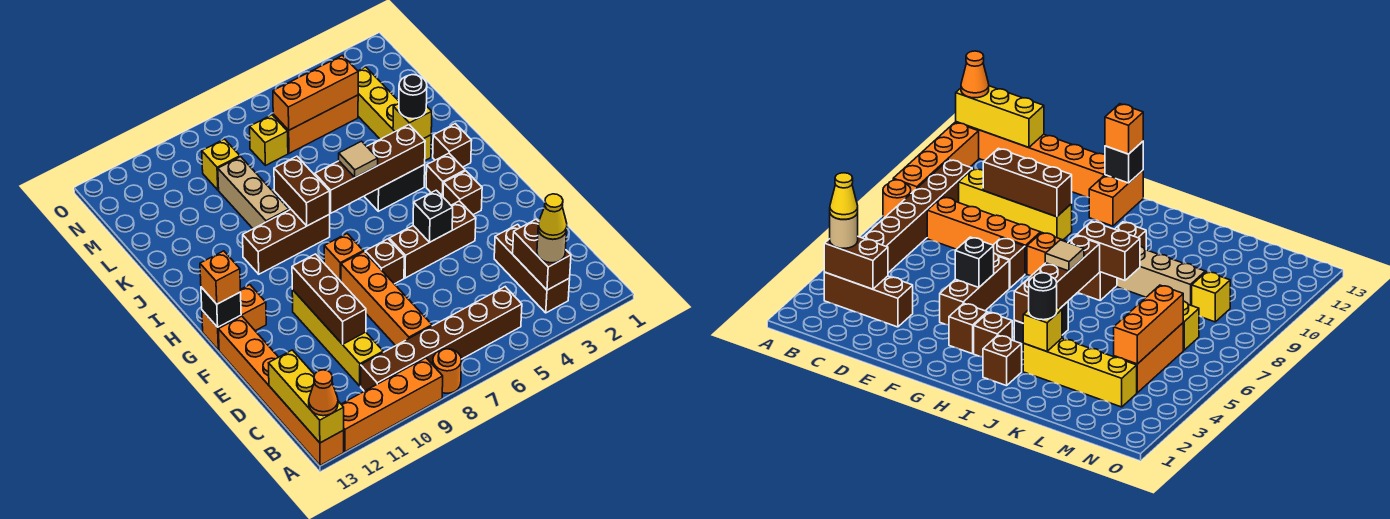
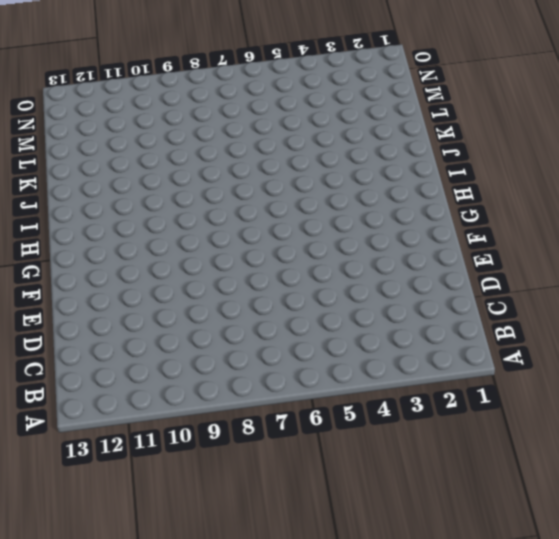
none -> orange 1x1 round brick [433,349,462,393]
none -> orange 1x4 brick [341,358,443,452]
none -> orange 1x6 brick [218,316,344,465]
none -> brown 1x3 brick [494,224,570,313]

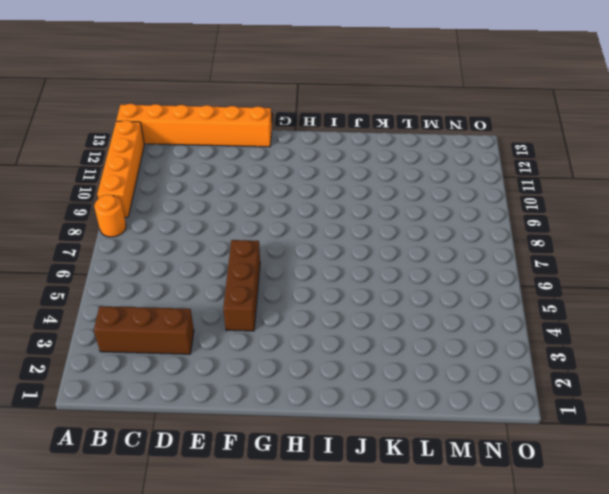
none -> brown 1x6 brick [361,287,522,391]
none -> orange 1x4 brick [341,252,432,346]
none -> yellow 1x4 brick [292,290,383,386]
none -> brown 1x1 brick [365,239,404,284]

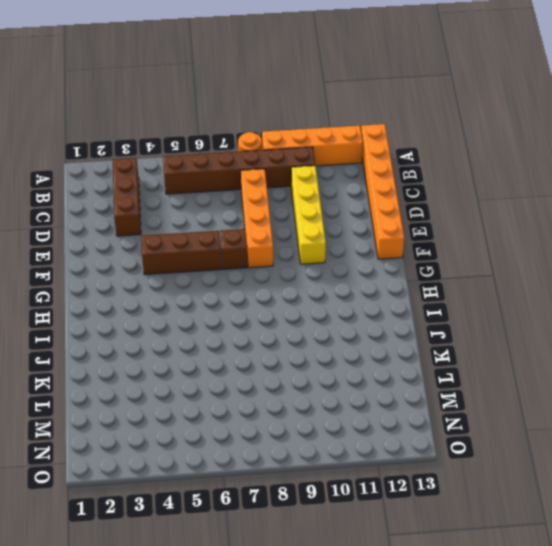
none -> brown 1x1 brick [443,171,482,215]
none -> orange 1x1 brick [324,234,363,281]
none -> orange 1x2 brick [202,285,266,350]
none -> brown 1x1 brick [426,153,465,197]

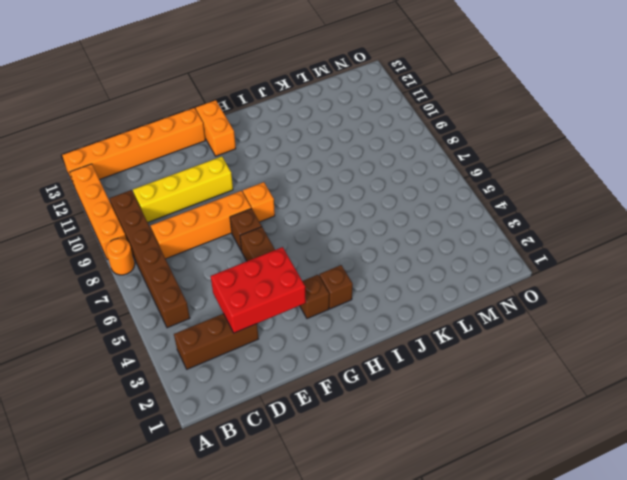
red 2x3 brick [211,247,306,333] -> none
none -> brown 1x1 brick [433,124,472,167]
none -> black 1x2 brick [364,165,425,211]
none -> brown 1x3 brick [243,209,330,274]
none -> yellow 1x4 brick [358,67,431,160]

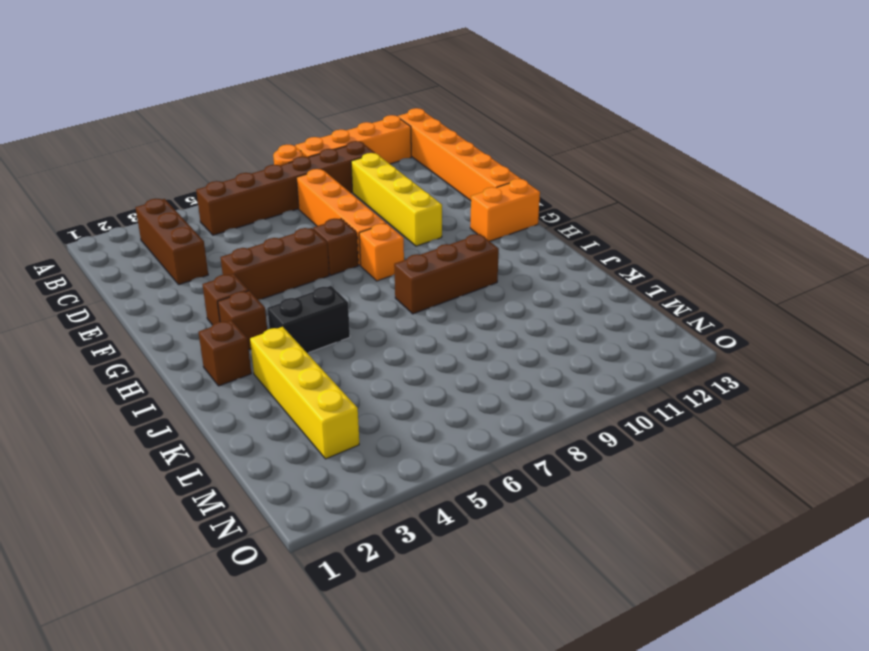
none -> tan 1x3 brick [218,157,289,229]
none -> orange 1x3 brick [273,95,358,153]
none -> yellow 1x1 brick [250,115,288,166]
none -> yellow 1x1 brick [202,139,240,190]

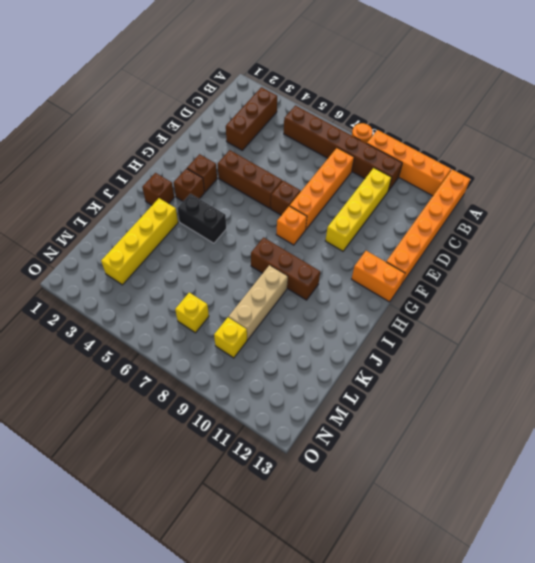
none -> orange 1x3 brick [273,95,358,153]
none -> yellow 1x3 brick [269,350,344,443]
none -> brown 1x2 brick [513,219,571,290]
none -> brown 1x3 brick [292,254,366,344]

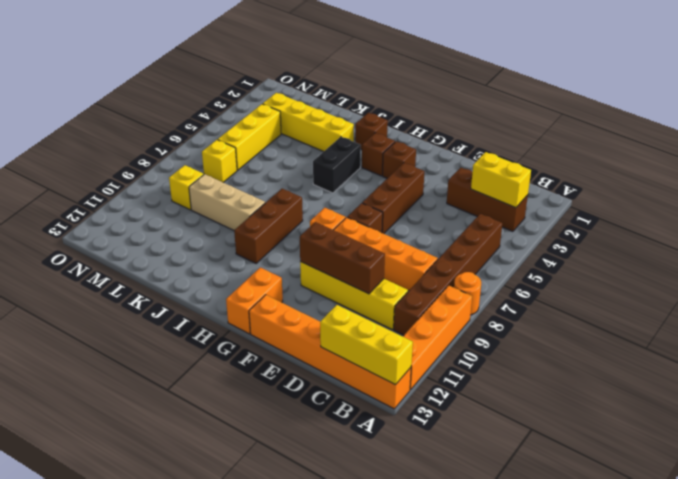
yellow 1x2 brick [471,152,531,208] -> brown 1x2 brick [513,219,571,290]
yellow 1x3 brick [218,104,281,170] -> orange 1x3 brick [273,95,358,153]
none -> black 1x1 brick [413,190,453,242]
none -> black 1x1 brick [201,287,241,327]
none -> brown 1x4 brick [315,125,425,213]
none -> brown 1x2 brick [274,156,330,226]

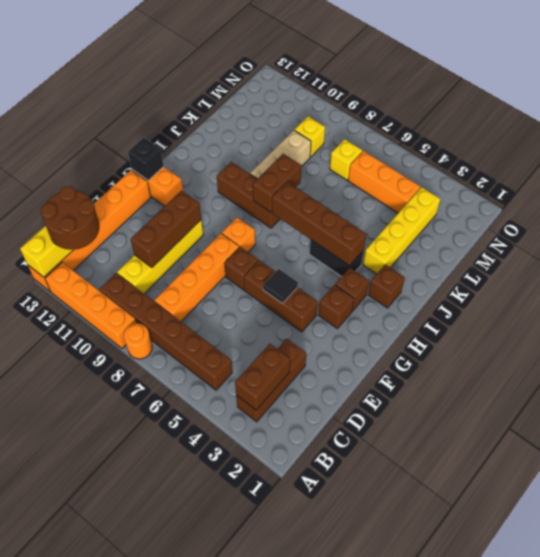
brown 2x2 round brick [41,186,100,250] -> none
black 1x1 tile [263,269,298,304] -> black 1x1 brick [413,190,453,242]
none -> yellow 1x1 brick [393,104,432,139]
none -> orange 1x3 brick [273,55,358,130]
none -> orange 1x1 cone [309,370,338,416]
none -> tan 1x1 round brick [537,230,567,263]

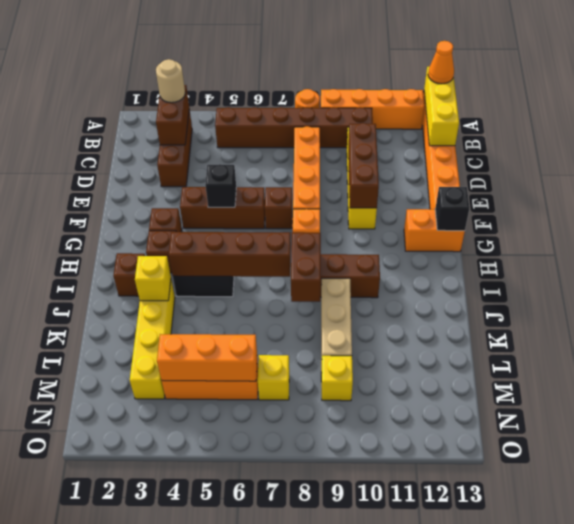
none -> orange 1x1 brick [200,251,241,304]
none -> tan 1x1 tile [339,141,378,177]
none -> black 1x1 round brick [399,75,427,119]
none -> yellow 1x1 cone [538,194,567,239]

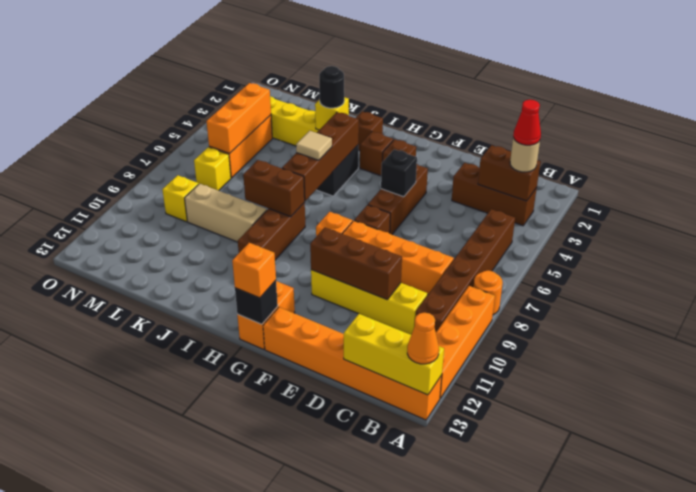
red 1x1 cone [513,100,541,145] -> yellow 1x1 cone [538,194,567,239]

